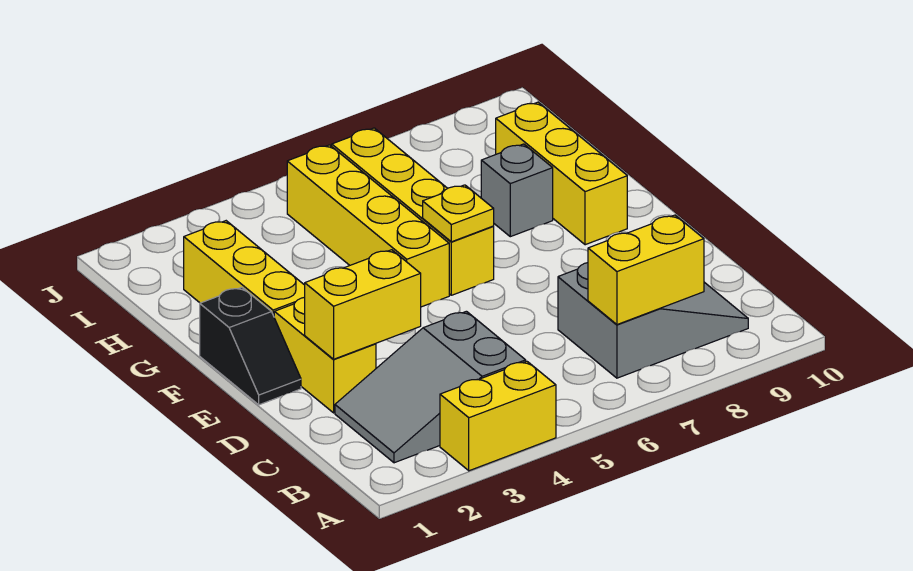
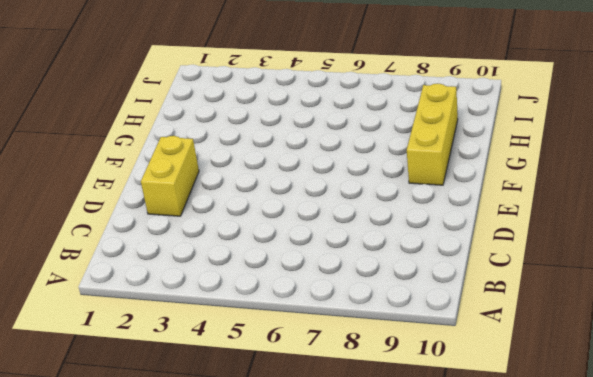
none -> yellow 1x2 brick [440,361,556,471]
none -> grey 2x3 slope [335,311,526,463]
none -> grey 2x3 slope [558,263,748,378]

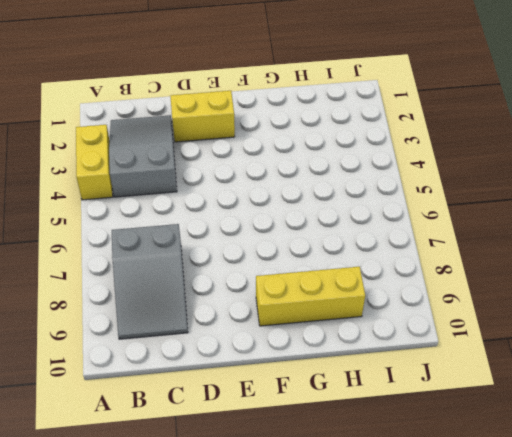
none -> black 1x2 slope [200,287,301,405]
none -> yellow 1x3 brick [184,221,305,316]
none -> yellow 1x4 brick [287,145,449,307]

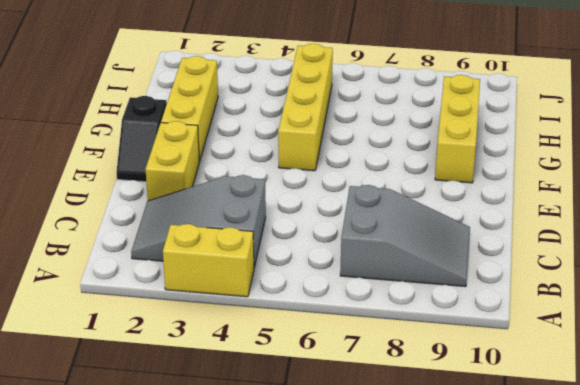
none -> yellow 1x4 brick [332,128,494,295]
none -> grey 1x1 brick [481,144,553,237]
none -> yellow 1x2 brick [588,215,704,325]

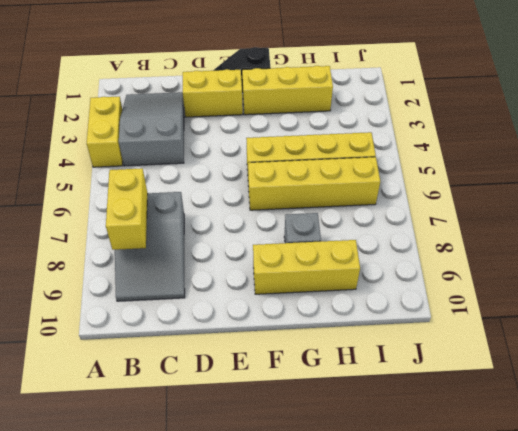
none -> yellow 1x2 brick [305,250,421,359]
none -> yellow 1x1 plate [423,185,494,242]

